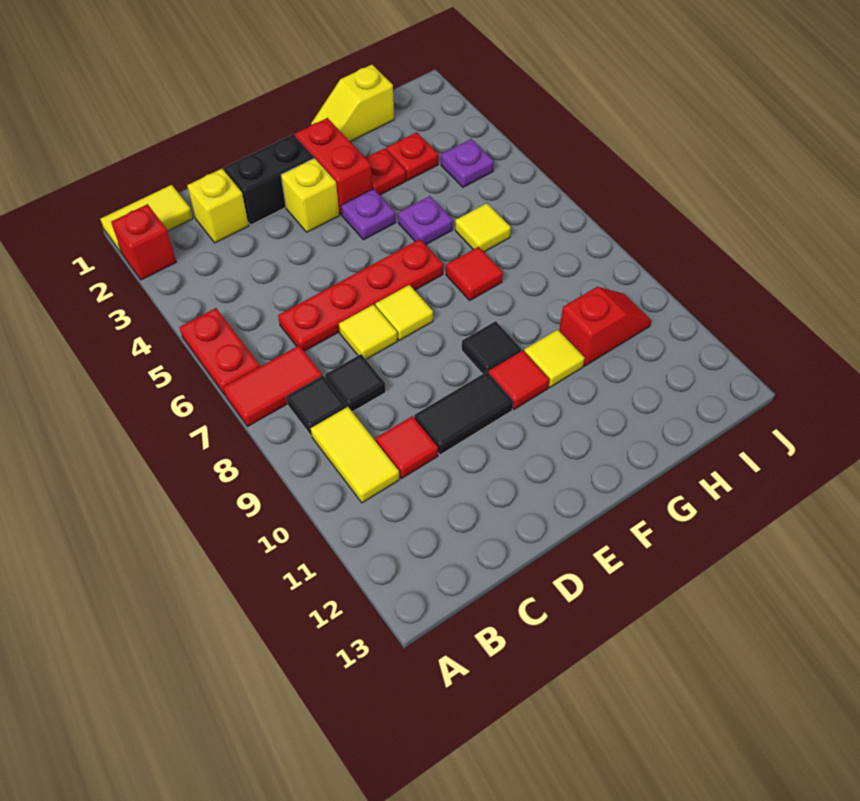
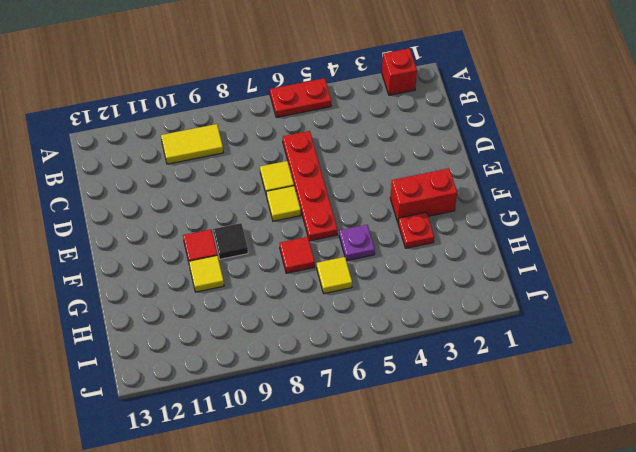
none -> yellow 1x2 tile [100,185,193,253]
none -> red 1x2 tile [223,346,322,426]
none -> black 1x1 tile [286,376,347,436]

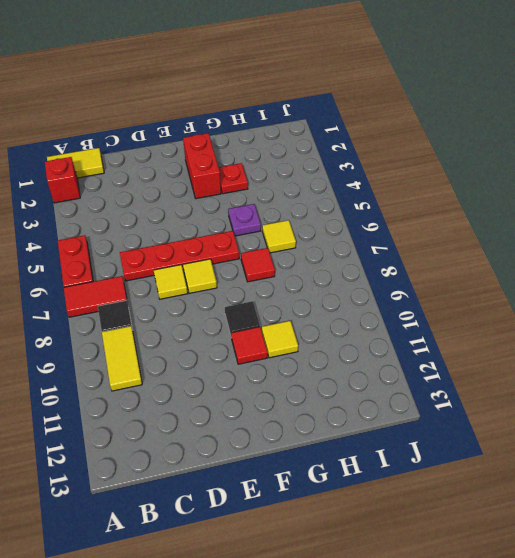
none -> yellow 1x1 brick [187,169,249,243]
none -> black 1x1 tile [325,354,386,412]
none -> red 1x1 tile [376,416,438,479]

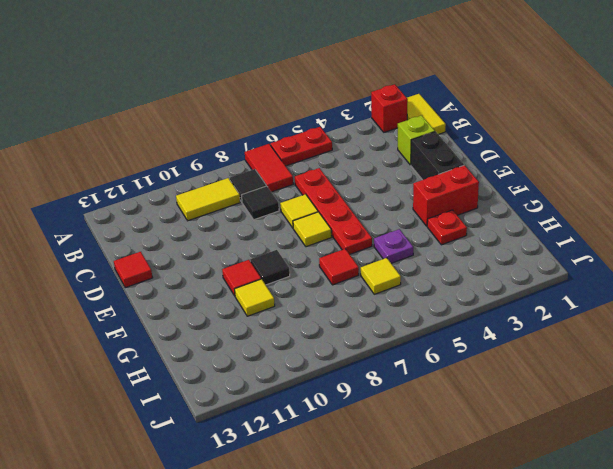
lime 1x1 brick [398,115,435,165] -> yellow 1x1 brick [187,169,249,243]
red 1x1 tile [114,252,153,288] -> red 1x1 tile moved to [376,416,438,479]
none -> black 1x2 tile [414,372,513,455]
none -> yellow 1x1 brick [281,158,339,232]
none -> purple 1x1 plate [341,189,396,240]

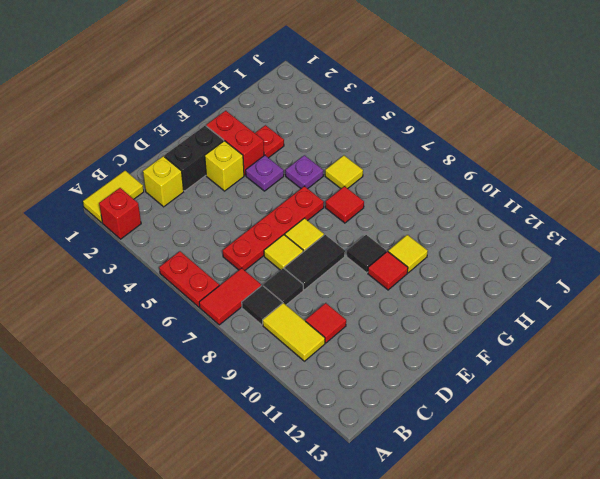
black 1x2 tile [285,235,345,290] -> black 1x2 tile moved to [414,372,513,455]
none -> yellow 1x2 slope [311,65,394,141]
none -> red 1x1 plate [386,132,438,180]
none -> red 1x2 slope [559,287,651,366]

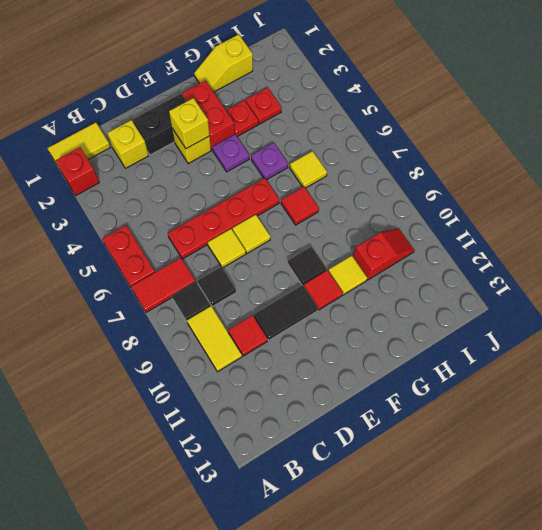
yellow 1x1 brick [169,98,210,149] -> none
none -> purple 1x1 plate [441,139,494,187]

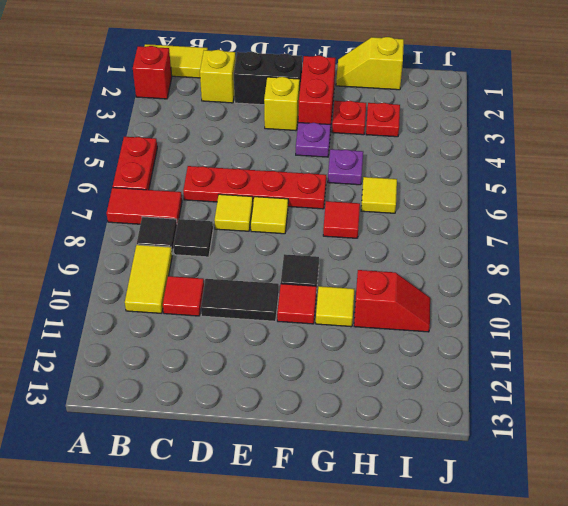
none -> purple 1x1 plate [441,139,494,187]

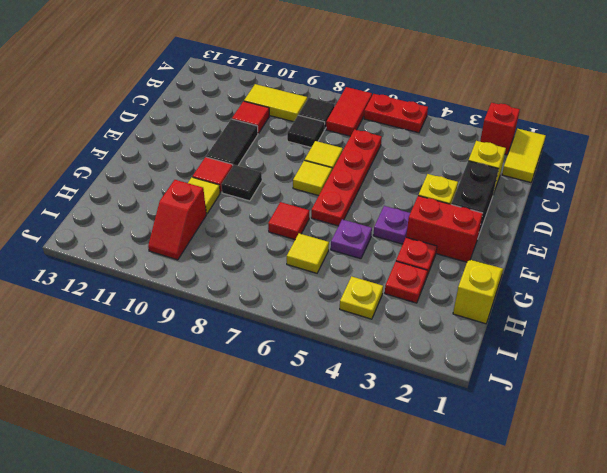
yellow 1x1 plate [340,276,383,319] -> purple 1x1 plate [441,139,494,187]

